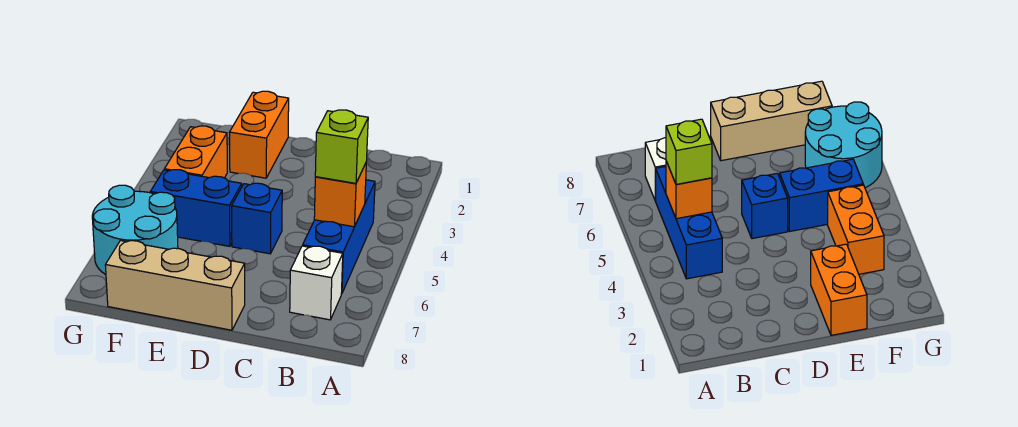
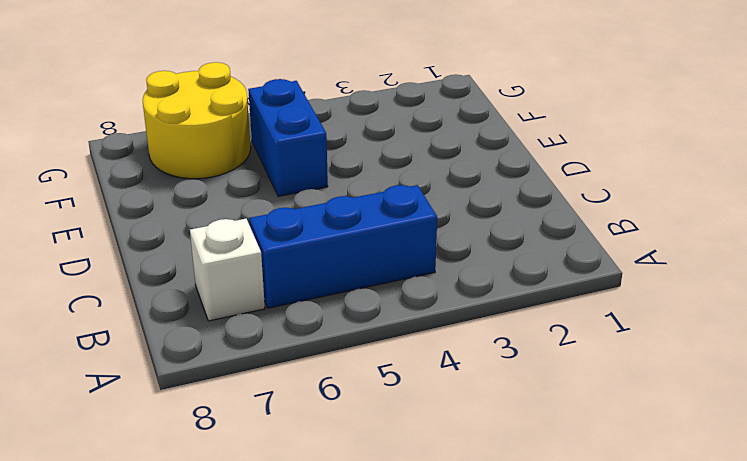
yellow 2x2 round brick [143,62,251,179] -> cyan 2x2 round brick [92,185,178,275]
none -> blue 1x1 brick [232,183,282,254]
none -> tan 1x3 brick [105,241,245,330]

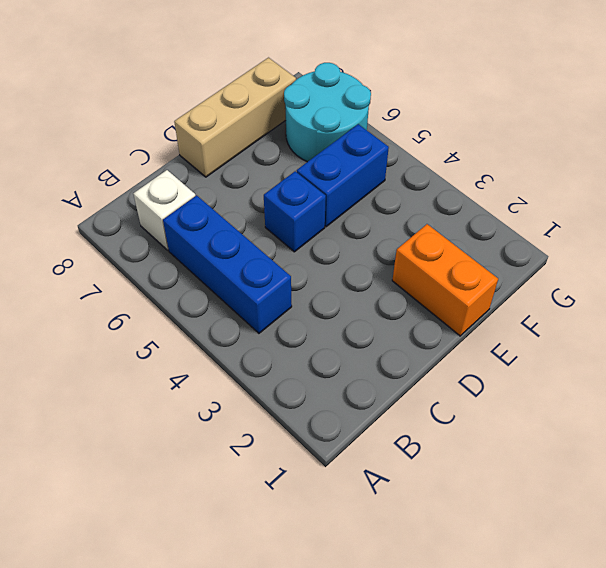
none -> orange 1x2 brick [164,126,227,178]
none -> orange 1x1 brick [314,163,366,227]

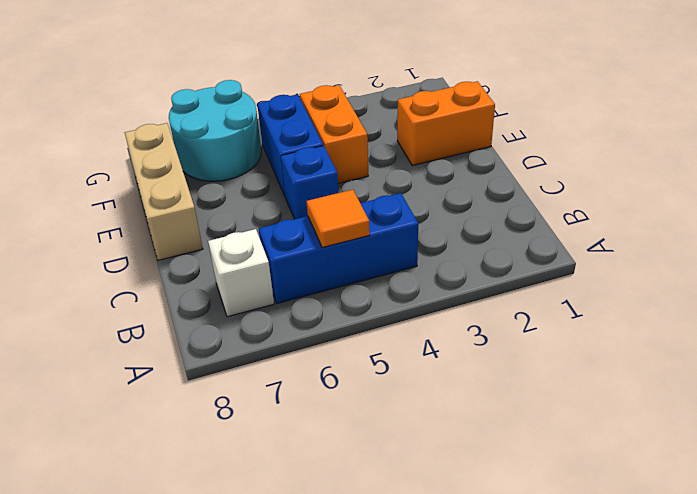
orange 1x1 tile [307,190,370,248] -> orange 1x1 brick [314,163,366,227]
orange 1x2 brick [300,85,368,184] -> orange 1x2 brick turned to [164,126,227,178]
none -> lime 1x1 brick [315,110,368,183]

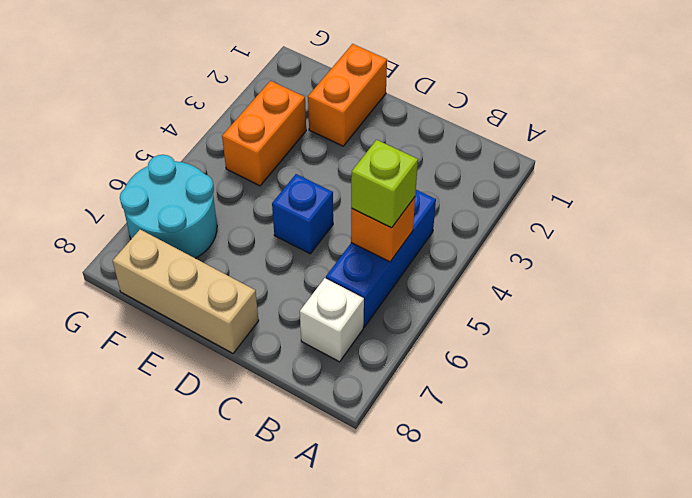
none -> blue 1x2 brick [150,170,242,246]

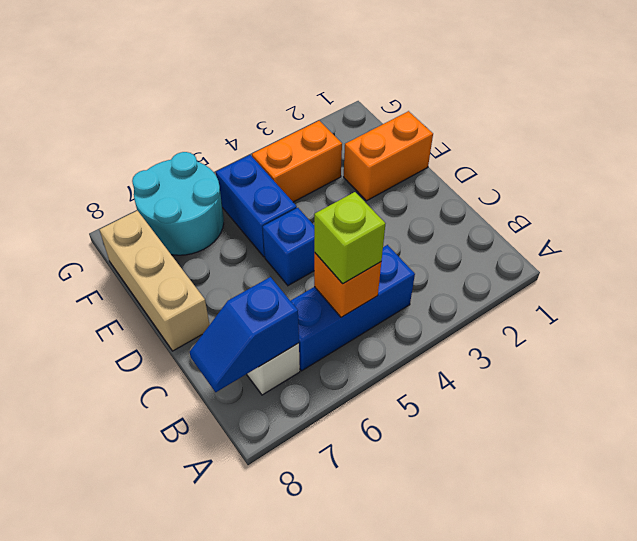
blue 1x2 slope [190,277,299,392] -> none

